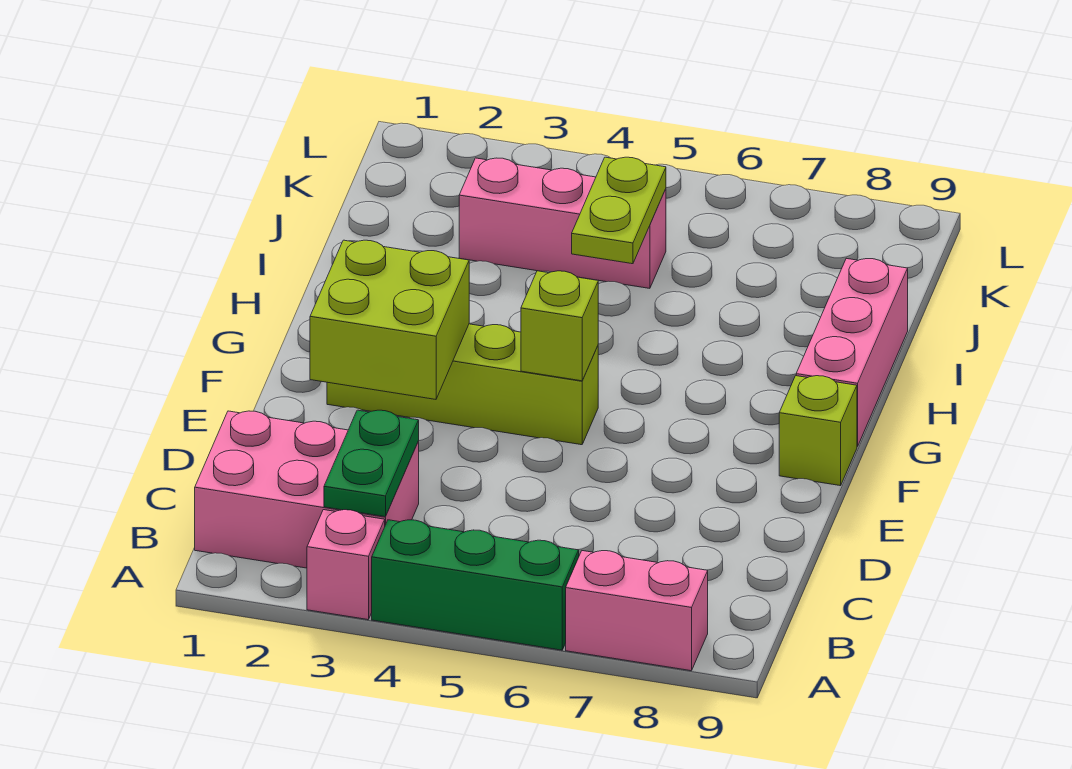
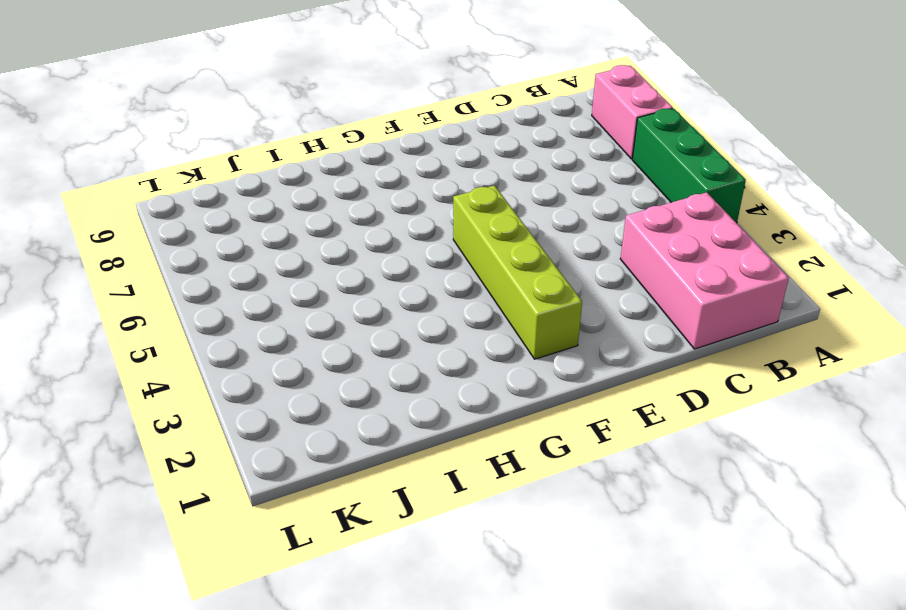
none -> pink 1x1 brick [307,510,385,620]
none -> lime 1x1 brick [779,376,857,486]
none -> pink 1x3 brick [796,258,908,447]

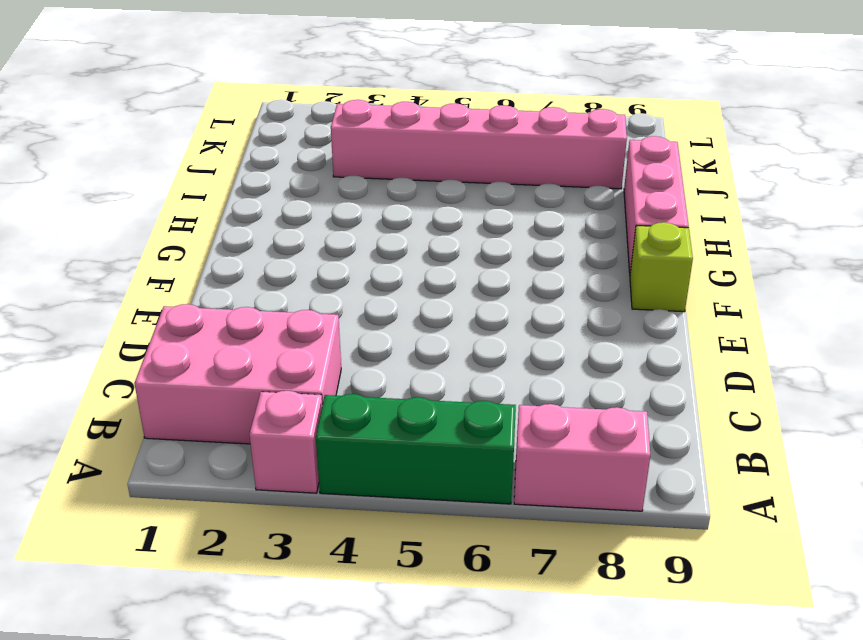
pink 1x6 brick [331,100,627,189] -> pink 1x3 brick [459,158,666,288]
none -> lime 1x4 brick [327,324,598,445]
none -> green 1x2 plate [324,410,419,517]
none -> lime 2x2 brick [310,240,469,399]

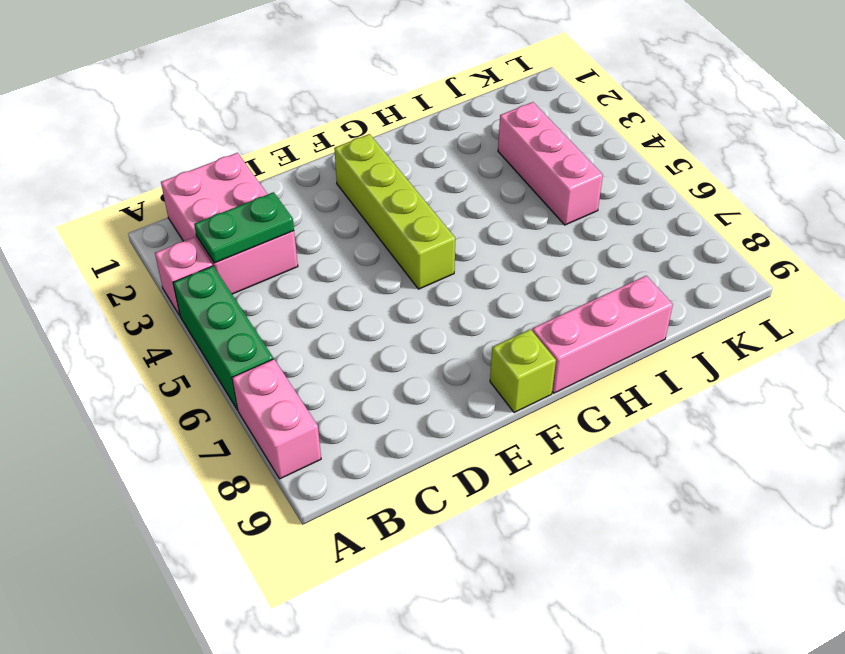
none -> lime 2x2 brick [310,240,469,399]
none -> lime 1x1 brick [521,271,598,381]
none -> lime 1x2 plate [572,157,666,264]

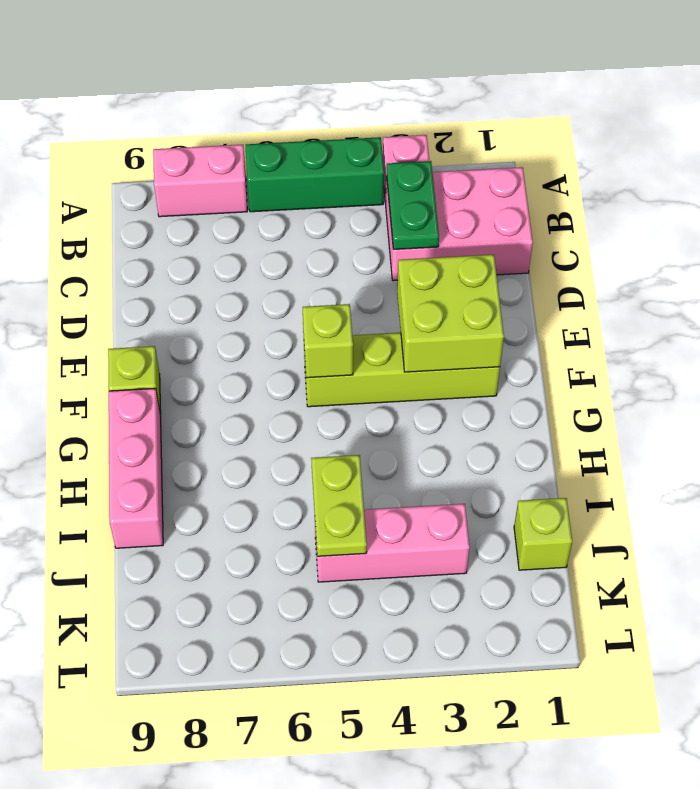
lime 1x1 brick [514,498,572,570] -> none

